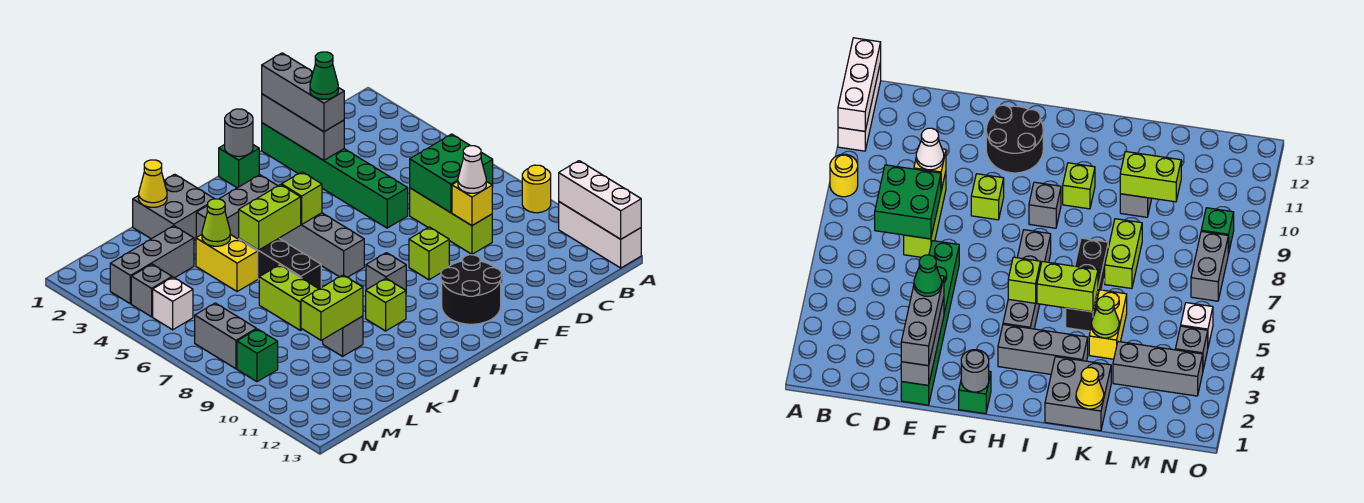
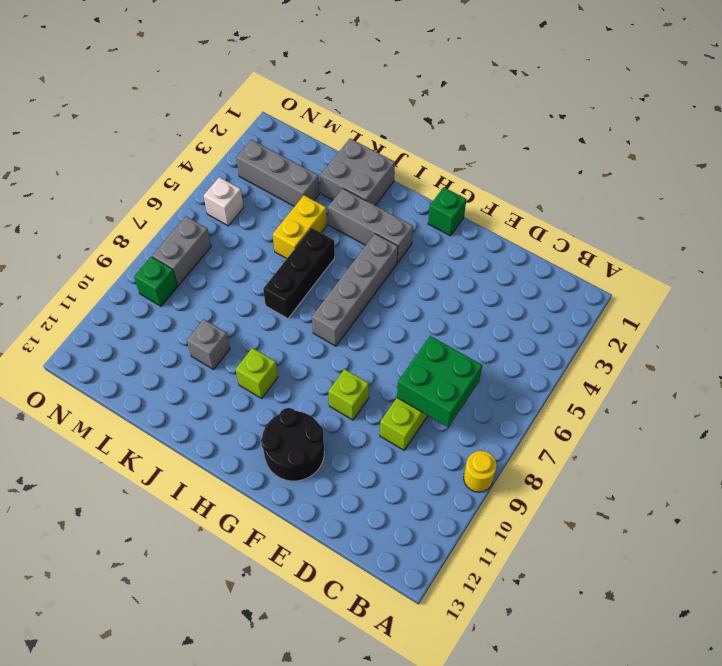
none -> white 1x3 brick [559,202,641,268]
none -> green 1x6 brick [262,123,408,228]
none -> grey 1x1 brick [366,253,406,290]
none -> lime 1x2 brick [259,265,319,330]

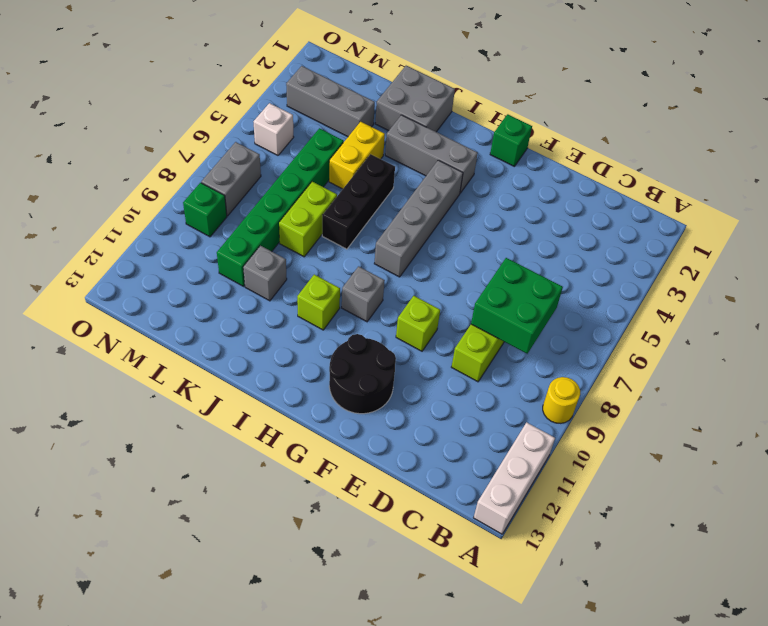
green 1x6 brick [217,128,344,286] -> green 1x6 brick moved to [262,123,408,228]
none -> grey 1x1 brick [131,264,172,317]
none -> white 1x3 brick [559,161,641,239]
none -> yellow 1x1 brick [452,181,492,226]
none -> grey 1x3 brick [262,94,344,160]

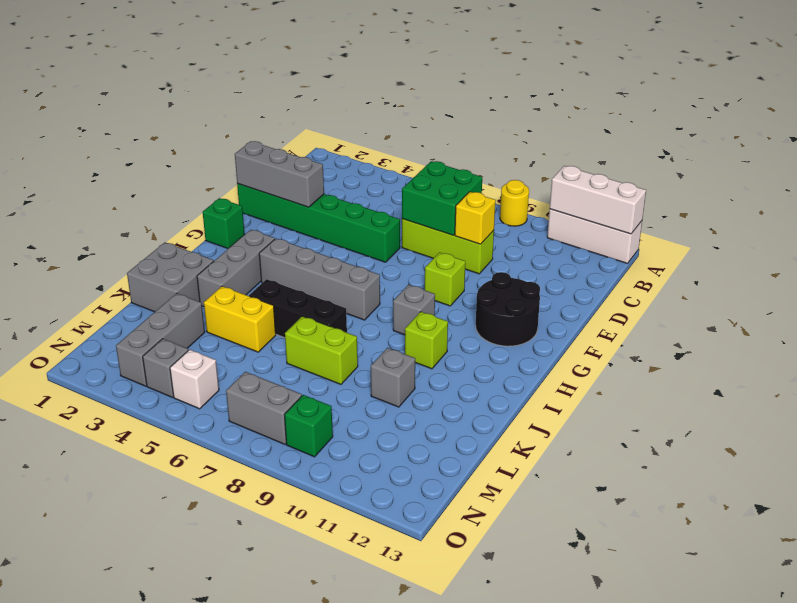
none -> grey 1x1 round brick [225,109,253,156]
none -> lime 1x1 brick [282,172,322,225]
none -> lime 1x2 brick [239,185,301,250]
none -> yellow 1x1 cone [139,160,167,207]

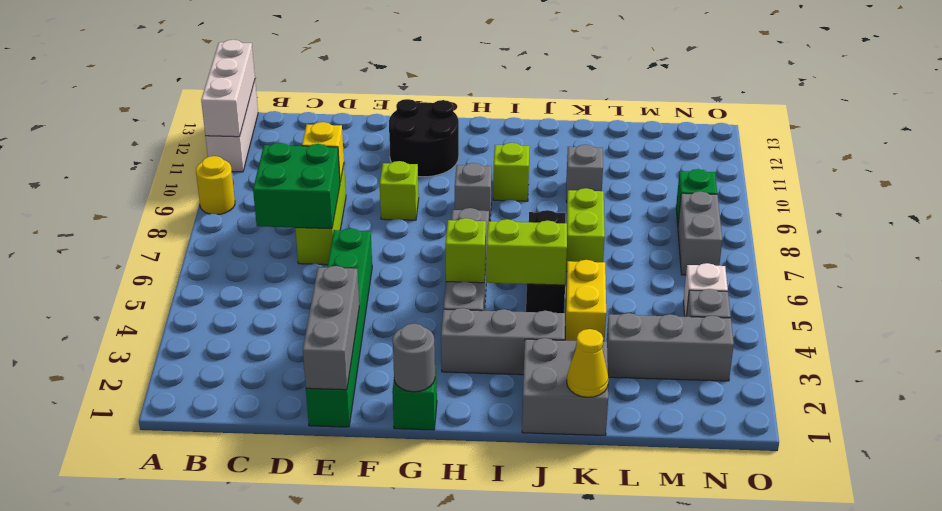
none -> lime 1x1 cone [202,199,230,246]
none -> lime 1x2 brick [301,275,363,340]
none -> white 1x1 cone [458,146,486,193]
none -> grey 1x3 brick [262,53,344,132]

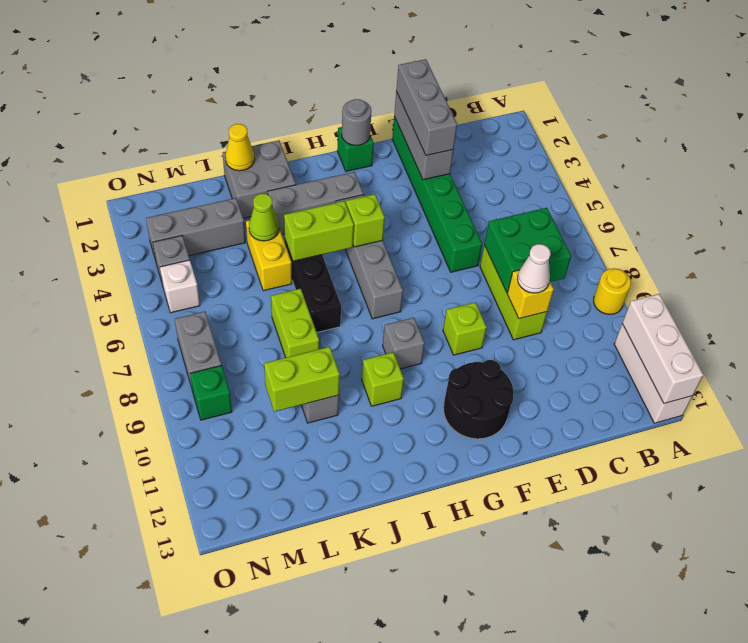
none -> green 1x1 cone [310,52,338,99]

